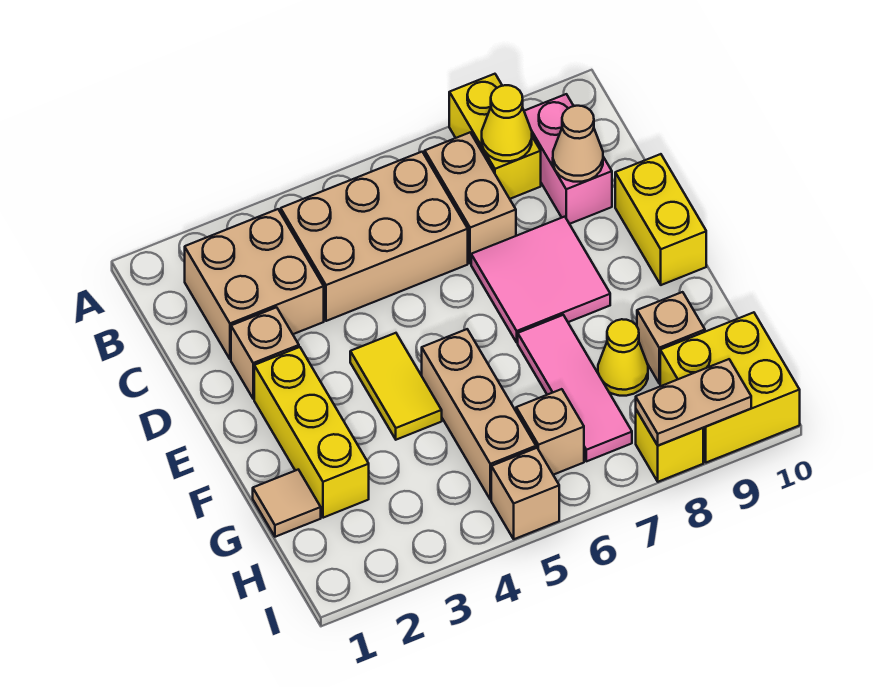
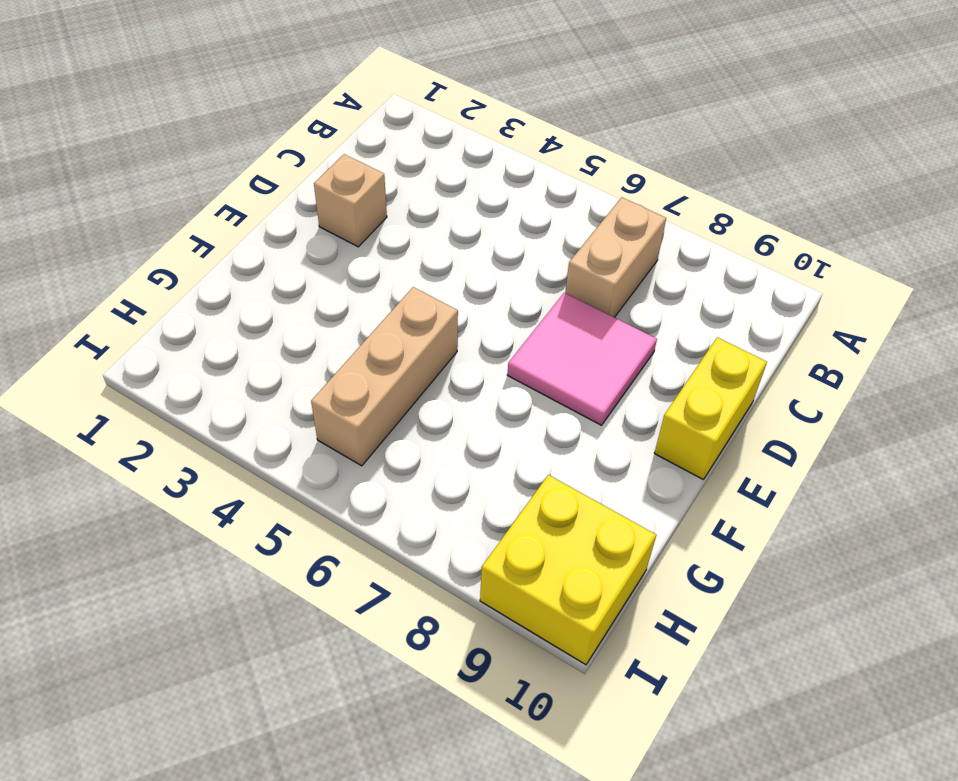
none -> yellow 1x2 brick [449,74,541,199]
none -> tan 2x2 brick [185,209,324,359]
none -> tan 2x3 brick [281,152,468,321]

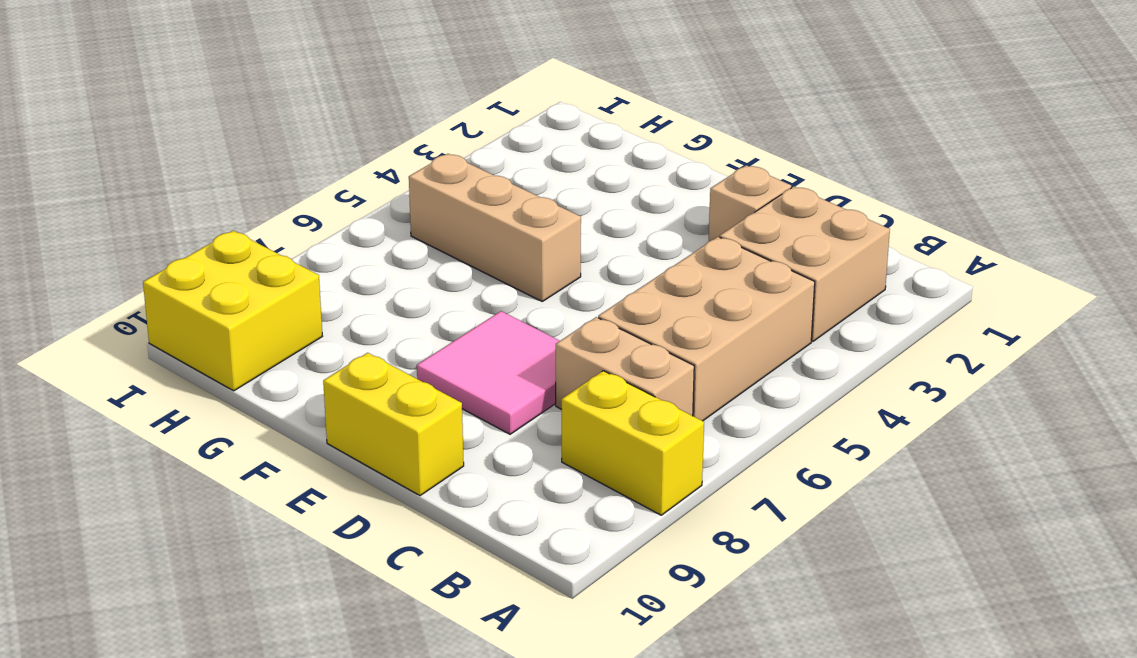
none -> pink 1x2 brick [524,94,612,224]
none -> yellow 1x3 brick [254,347,369,518]
none -> yellow 1x2 tile [350,333,442,440]

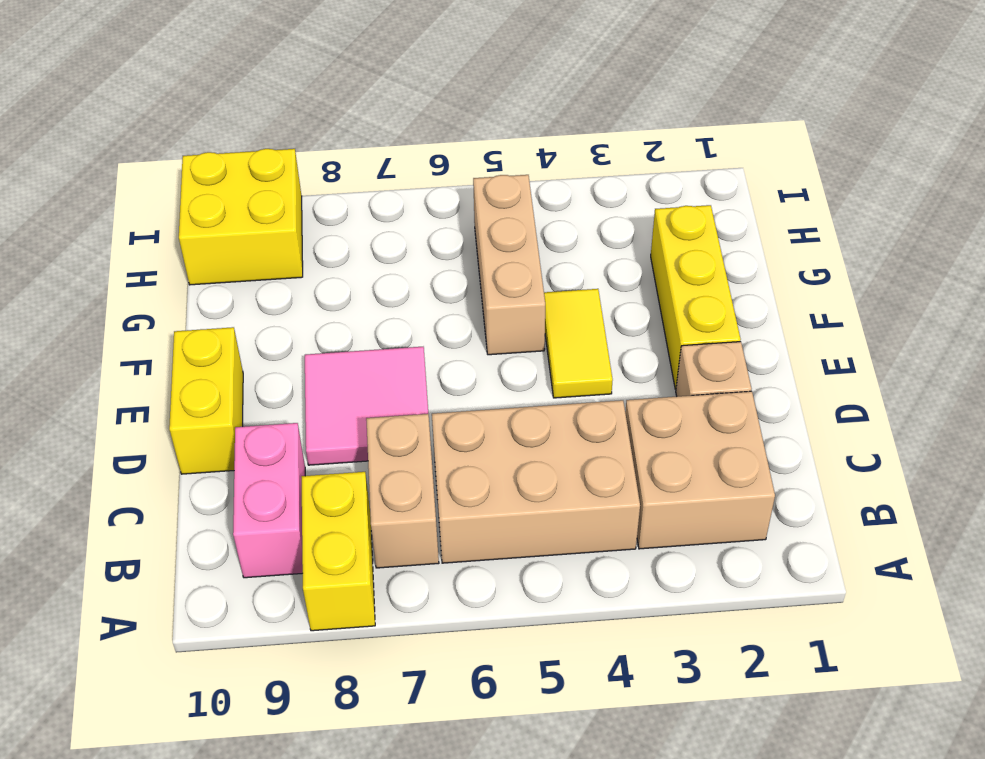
none -> pink 1x3 tile [518,315,632,461]
none -> tan 1x1 tile [253,470,321,537]
none -> yellow 1x1 cone [598,319,648,396]

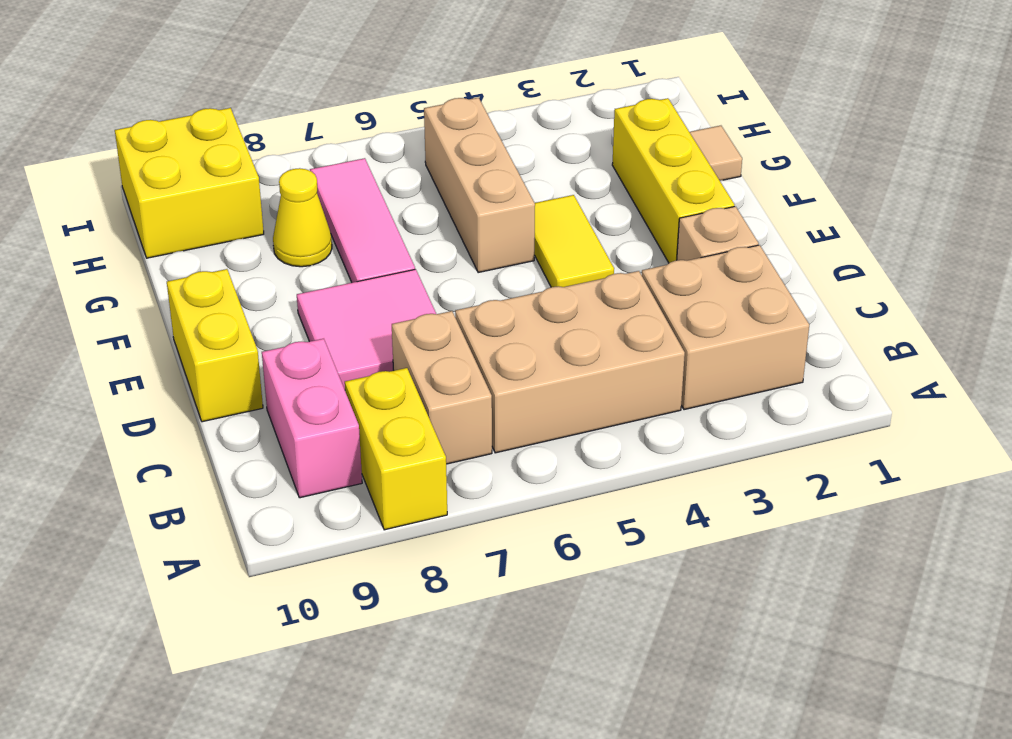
none -> tan 1x1 brick [637,292,705,383]
none -> tan 1x1 brick [516,389,584,475]
none -> tan 1x1 brick [491,448,559,539]

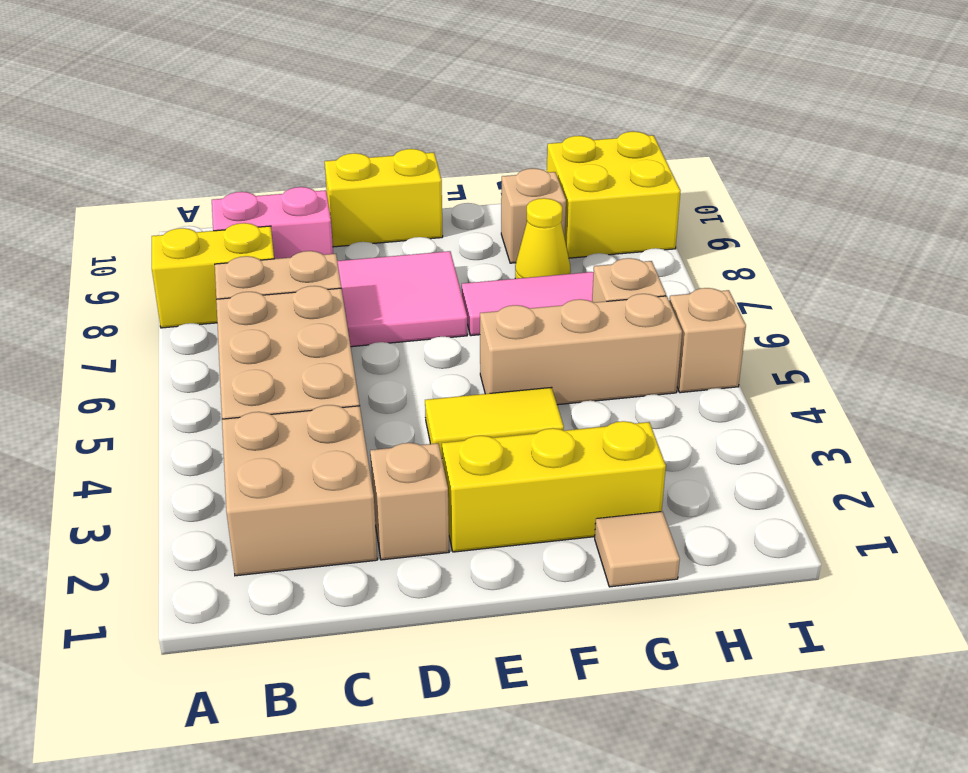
none -> yellow 1x1 brick [636,410,703,482]
none -> yellow 1x1 cone [482,85,532,161]
none -> tan 1x1 cone [553,106,603,182]

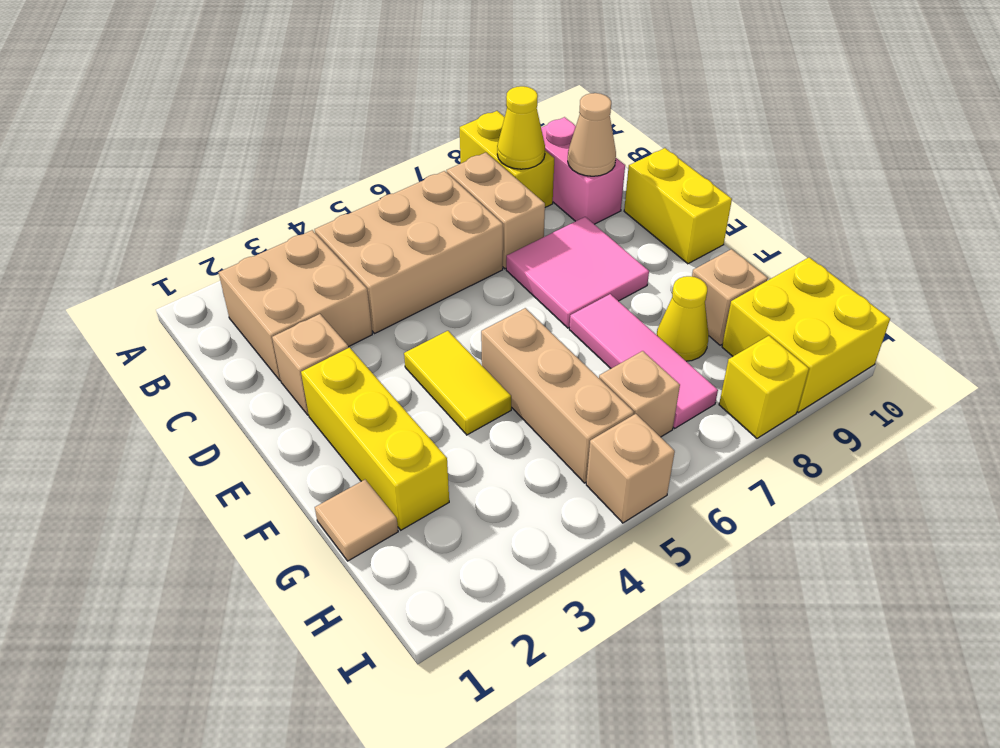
none -> tan 1x2 plate [636,359,751,446]

